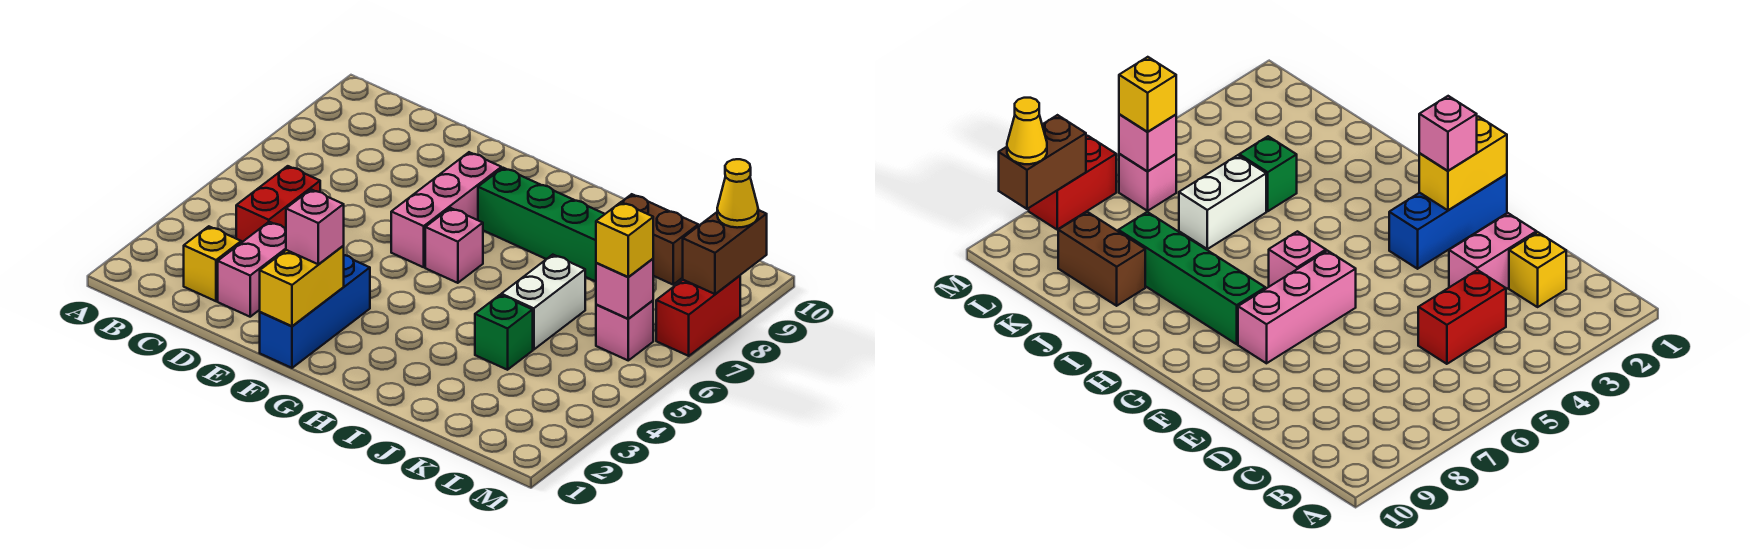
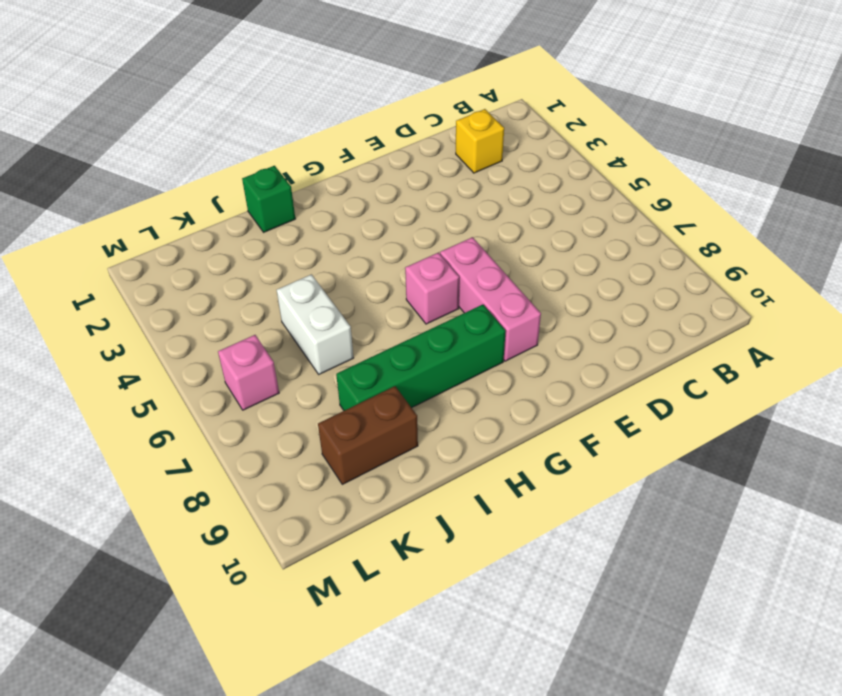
green 1x1 brick [242,166,295,232] -> green 1x1 brick moved to [475,295,533,370]
none -> red 1x2 brick [236,166,320,243]
none -> pink 1x2 brick [218,222,286,317]
none -> blue 1x3 brick [260,255,370,368]

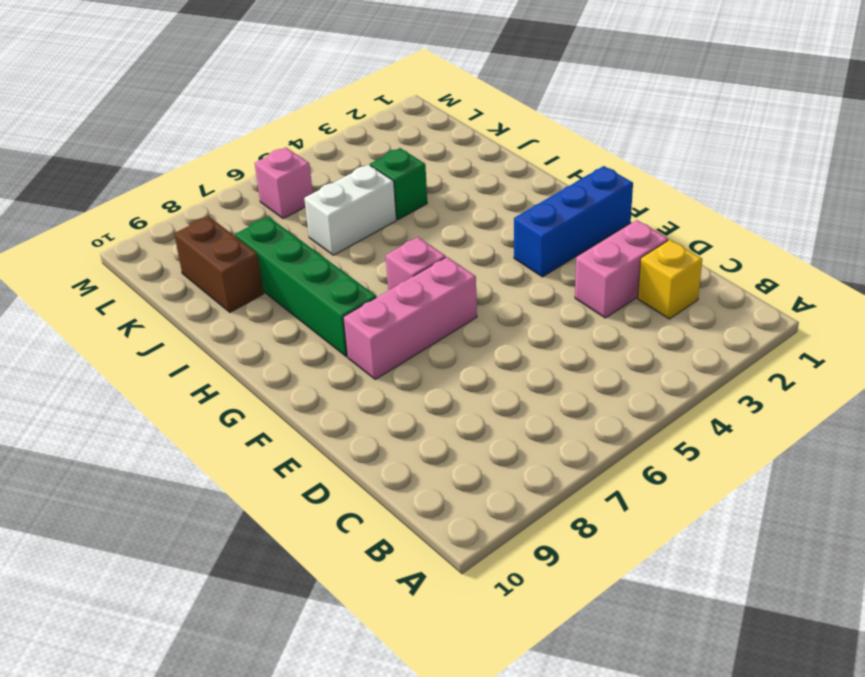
none -> red 1x2 brick [236,166,320,243]
none -> red 1x2 brick [656,276,740,356]
none -> yellow 1x2 brick [260,246,344,326]

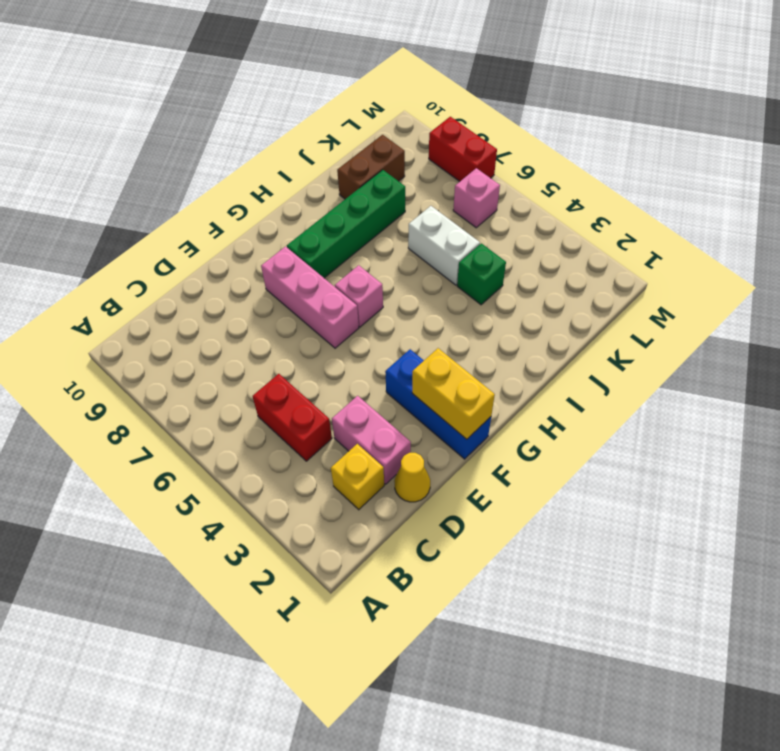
yellow 1x1 cone [394,453,430,502] -> yellow 1x1 cone moved to [717,159,758,228]
none -> pink 1x1 brick [596,259,653,319]
none -> brown 1x2 brick [683,210,767,294]
none -> pink 1x1 brick [286,190,344,264]

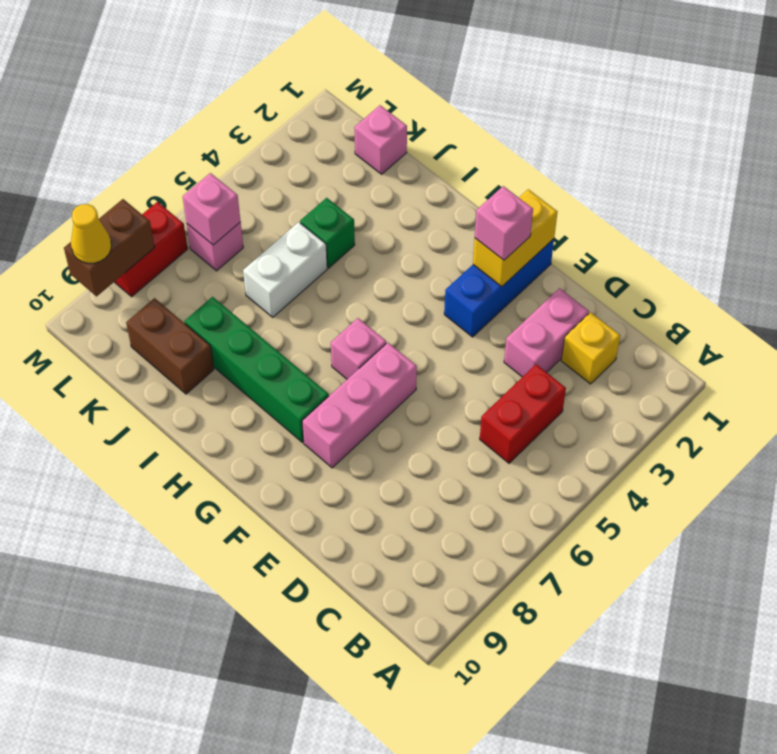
pink 1x1 brick [354,105,407,174] -> none
none -> yellow 1x1 brick [596,202,653,277]

